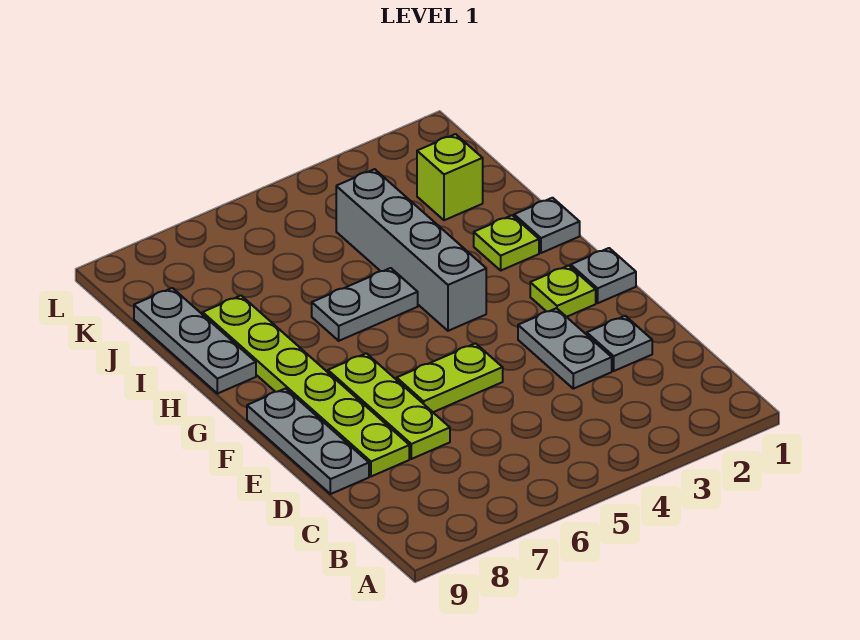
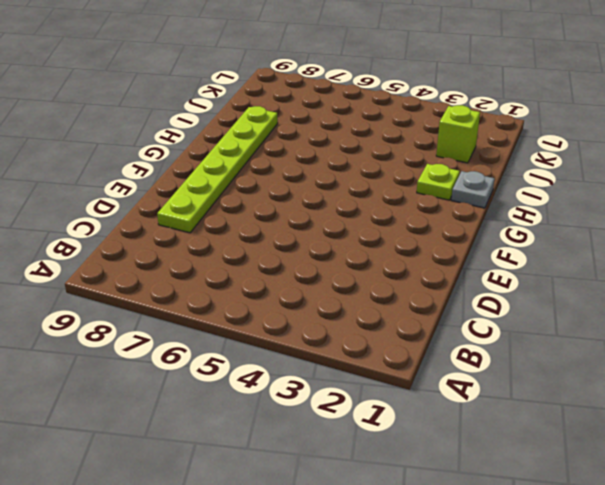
none -> grey 1x1 plate [586,316,652,371]
none -> grey 1x2 plate [518,308,612,389]
none -> lime 1x3 plate [328,353,450,459]

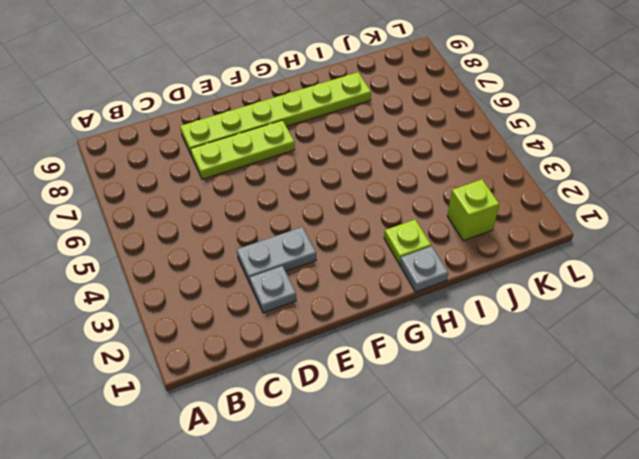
none -> grey 1x3 plate [247,389,369,494]
none -> lime 1x2 plate [397,343,503,412]
none -> grey 1x1 plate [571,248,636,303]

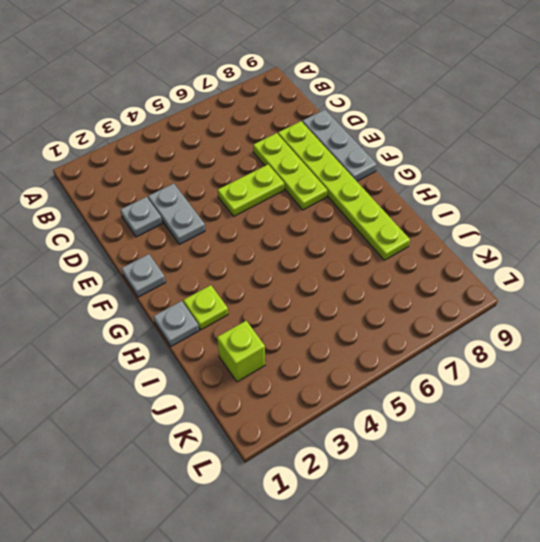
none -> lime 1x1 plate [530,265,596,317]
none -> grey 1x4 brick [336,169,486,331]
none -> grey 1x2 plate [312,268,418,341]

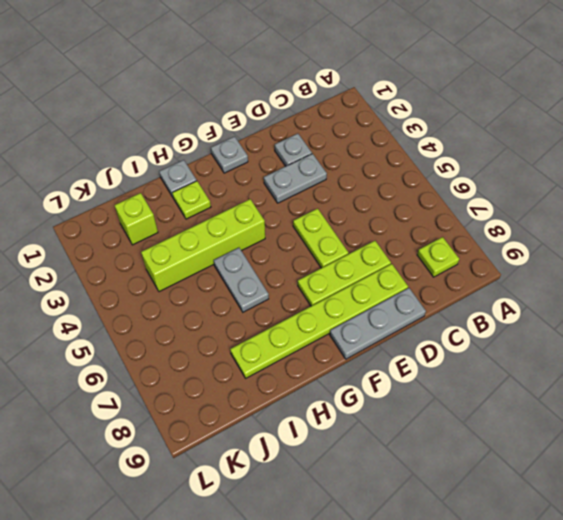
lime 1x1 plate [417,237,459,277] -> lime 1x1 plate moved to [530,265,596,317]
lime 1x4 brick [141,199,265,292] -> grey 1x4 brick [336,169,486,331]
none -> grey 1x3 plate [134,288,256,394]

